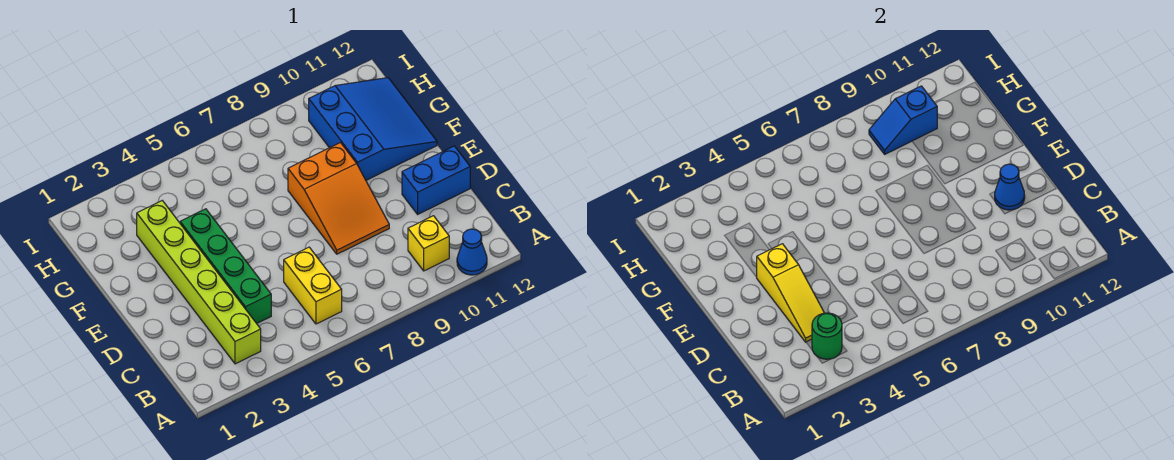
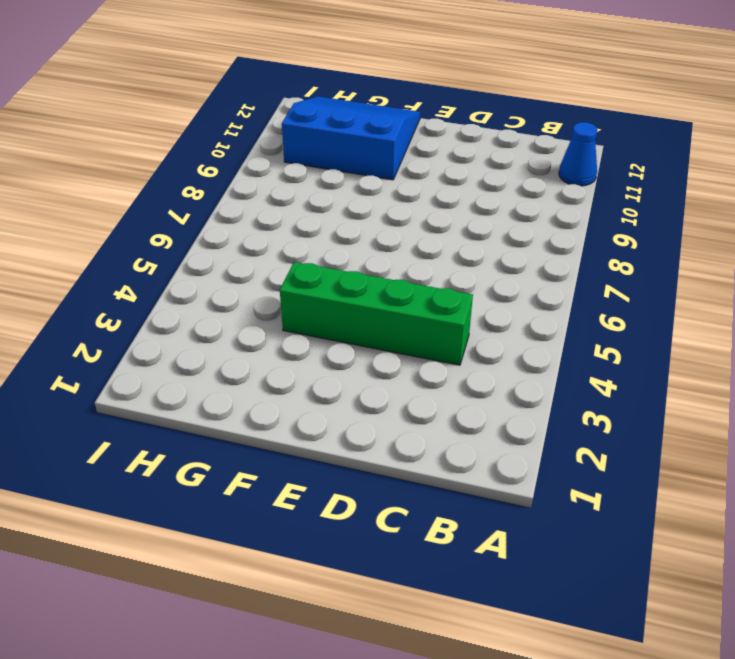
none -> lime 1x6 brick [137,201,261,364]
none -> yellow 1x2 brick [284,247,342,324]
none -> yellow 1x1 brick [408,216,449,271]

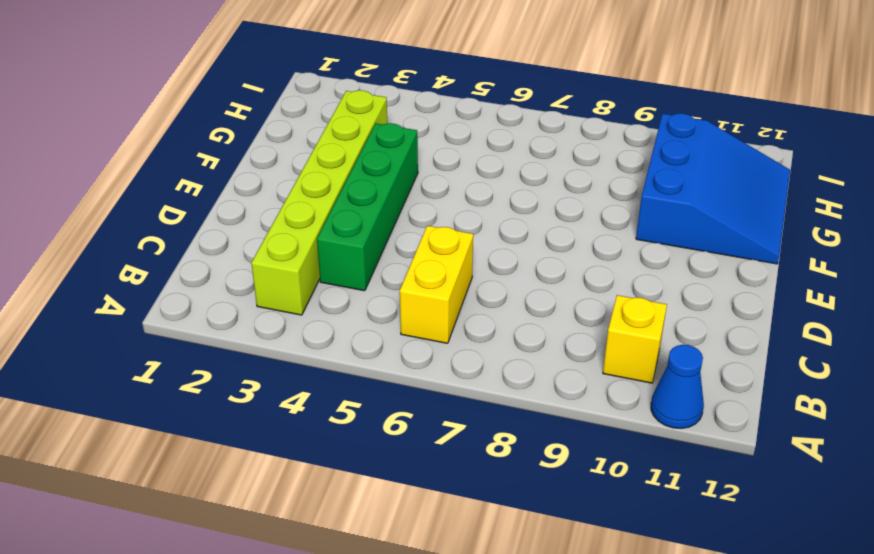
none -> orange 2x3 slope [288,143,389,254]
none -> blue 1x2 brick [402,146,470,214]
none -> green 1x1 round brick [812,313,842,359]

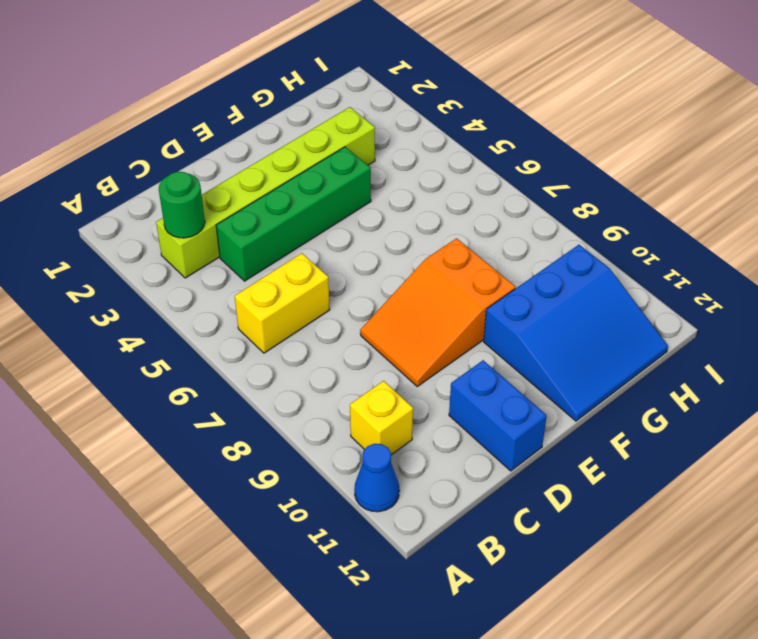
none -> yellow 1x3 slope [757,244,824,342]
none -> blue 1x1 cone [995,164,1025,210]
none -> blue 1x2 slope [869,86,937,154]

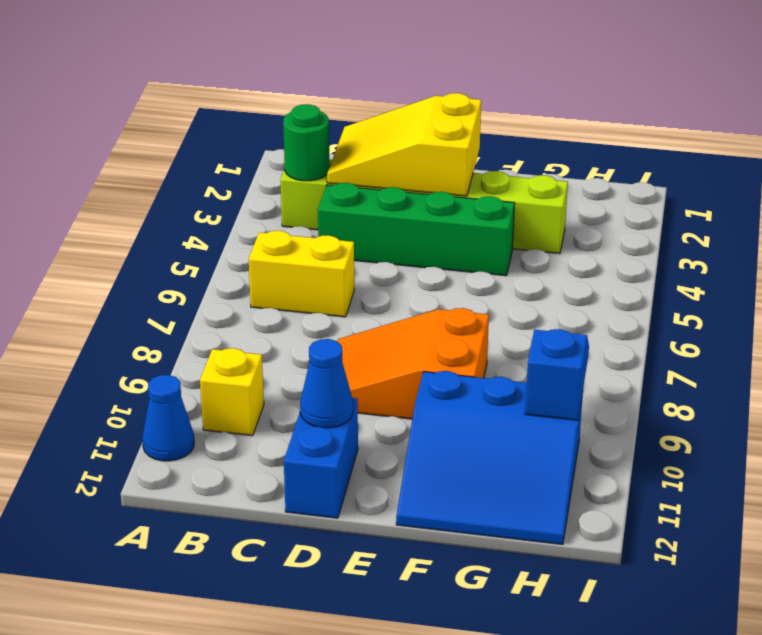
yellow 2x3 slope [327,93,481,196] -> yellow 1x3 slope [757,244,824,342]

